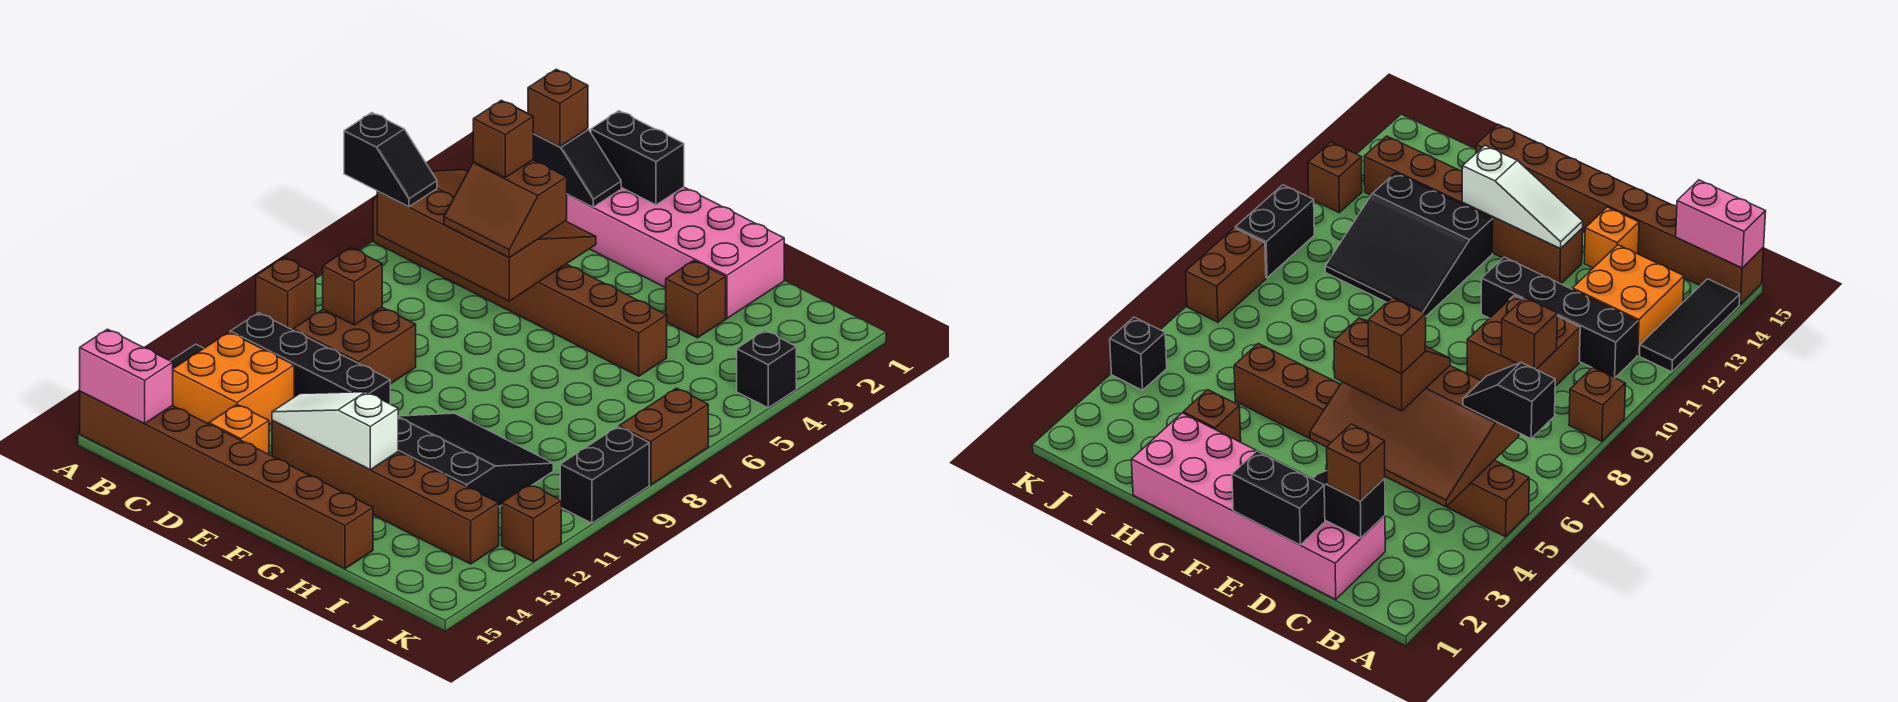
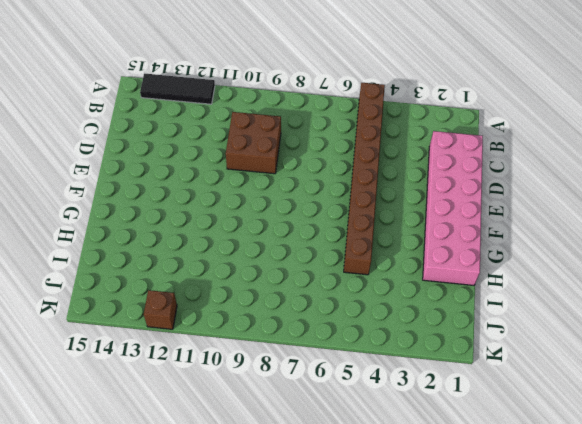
none -> brown 1x1 brick [256,257,316,330]
none -> brown 1x8 brick [80,391,373,569]
none -> black 1x4 brick [230,313,390,404]

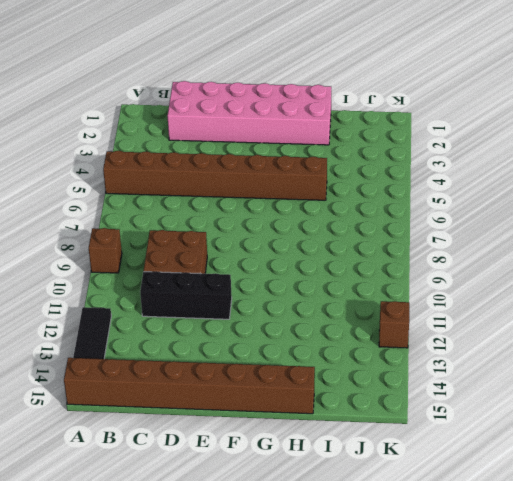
black 1x3 brick [140,271,232,319] -> black 1x4 brick [230,313,390,404]
none -> orange 2x2 brick [173,332,294,424]
none -> orange 1x1 brick [209,405,269,454]
none -> brown 1x6 brick [272,420,499,564]

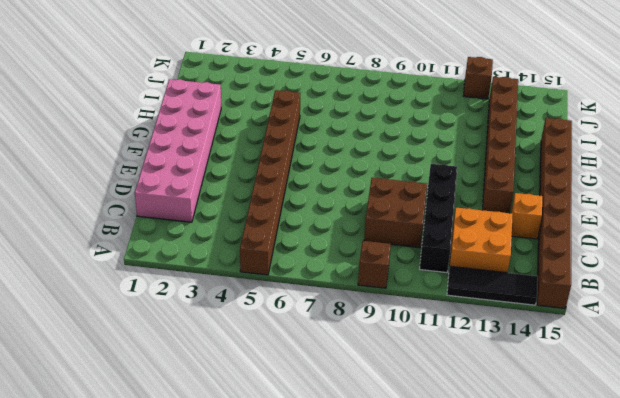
none -> black 3x3 slope [398,413,553,507]
none -> brown 1x1 brick [666,261,726,338]
none -> black 1x1 brick [737,331,796,408]

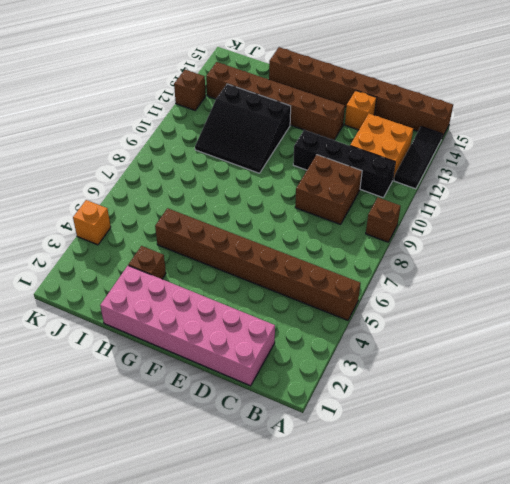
orange 1x1 brick [73,200,111,245] -> black 1x1 brick [737,331,796,408]
none -> brown 1x2 brick [619,388,708,485]
none -> black 1x2 brick [560,427,649,523]
none -> pink 1x2 brick [80,329,173,423]

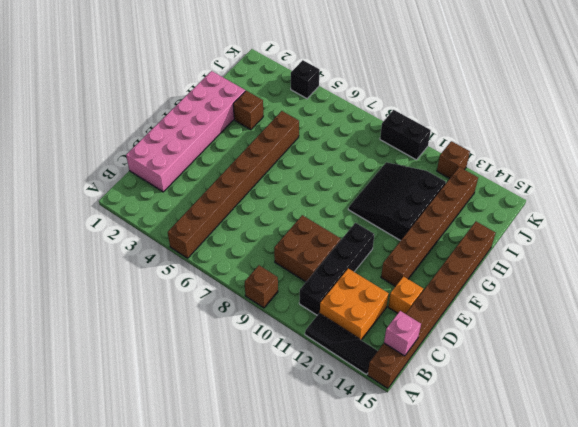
pink 1x1 brick [384,311,421,356] -> pink 1x2 brick [80,329,173,423]
none -> brown 1x2 brick [619,388,708,485]
none -> brown 3x4 slope [377,170,596,301]
none -> black 1x2 slope [533,129,621,207]

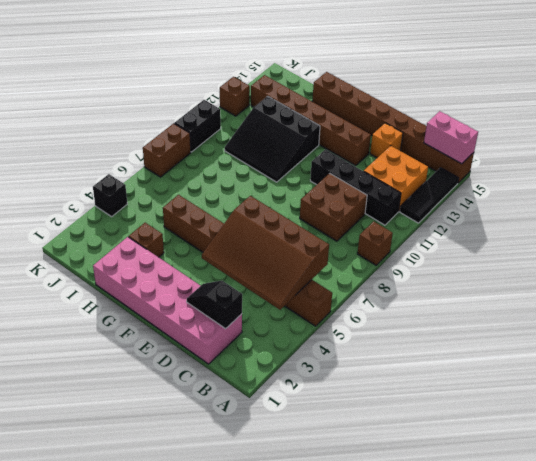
none -> brown 1x1 brick [323,248,382,325]
none -> black 1x2 brick [591,111,684,205]
none -> white 1x3 slope [272,392,398,470]

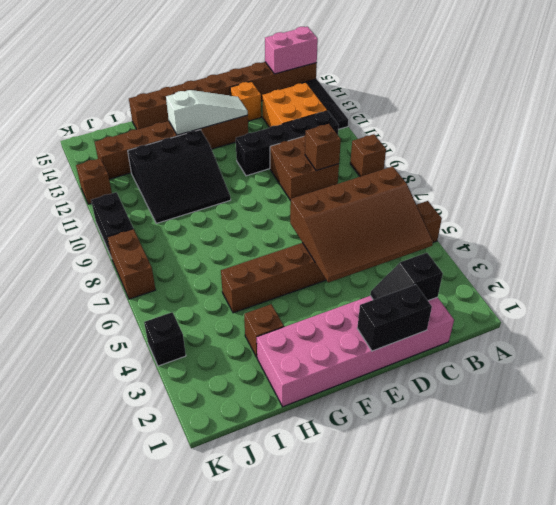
none -> black 1x2 slope [344,113,437,207]
none -> brown 1x1 brick [528,69,588,147]
none -> brown 2x2 slope [444,160,567,258]

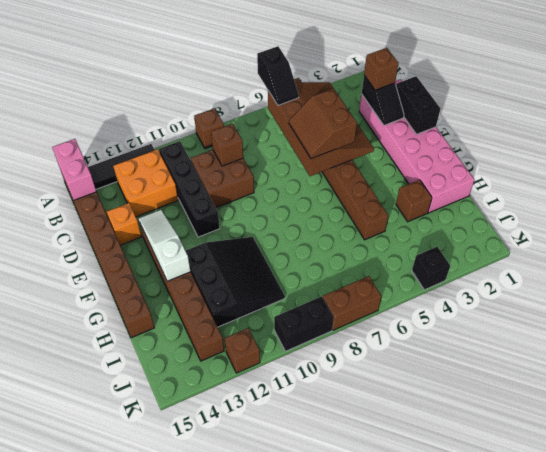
none -> brown 1x1 brick [473,100,533,178]

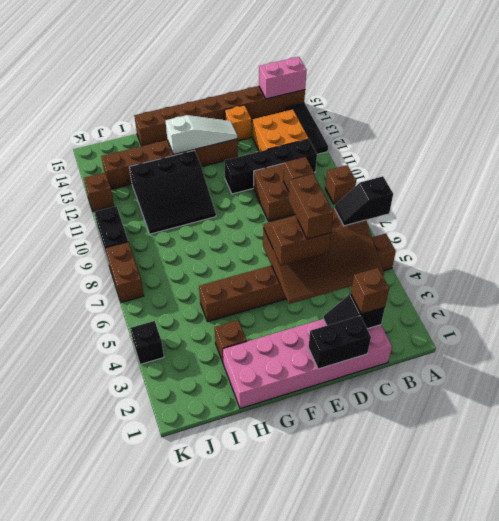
brown 1x2 brick [288,174,333,239] -> brown 1x1 brick [473,100,533,178]

